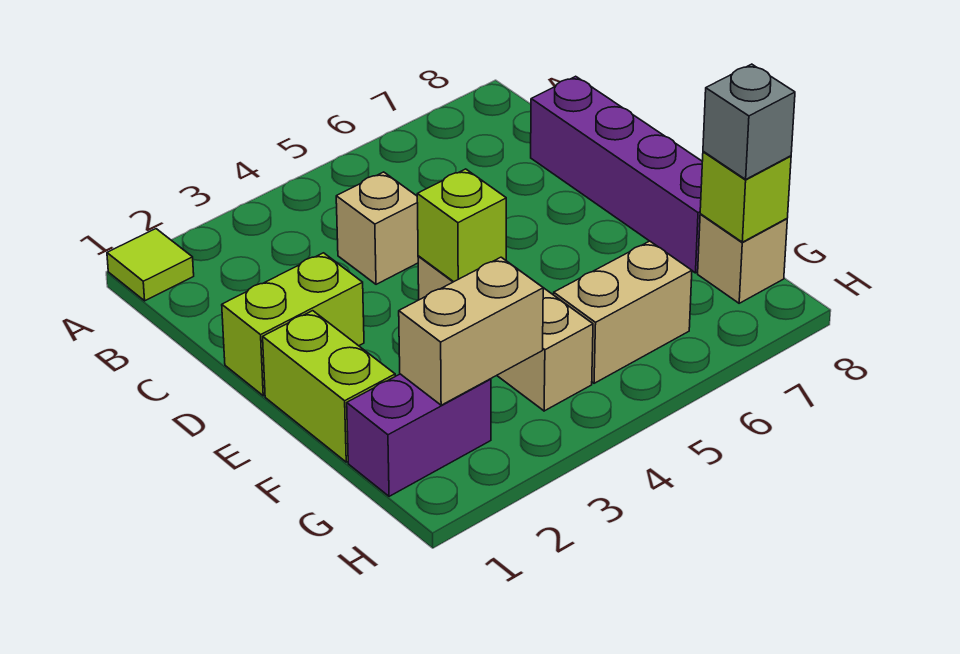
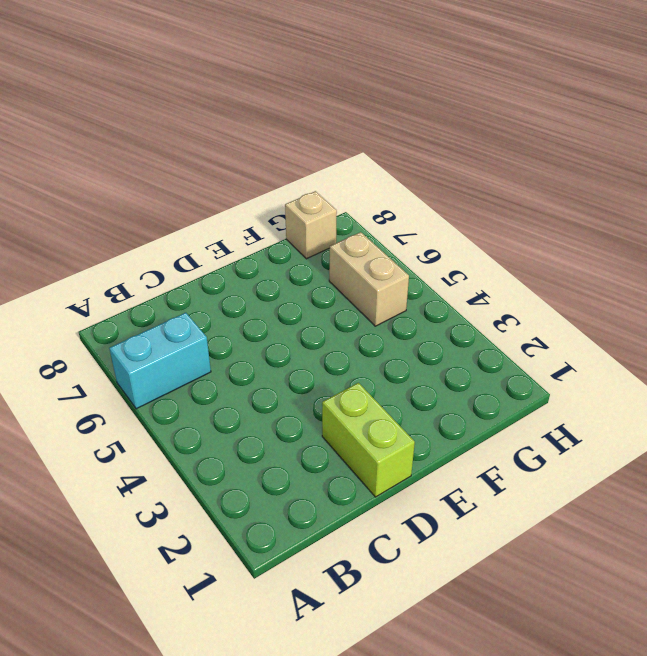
cyan 1x2 brick [109,313,211,409] -> none
none -> lime 1x1 tile [107,229,194,301]
none -> tan 1x1 brick [336,172,418,284]
none -> purple 1x4 brick [531,76,702,273]

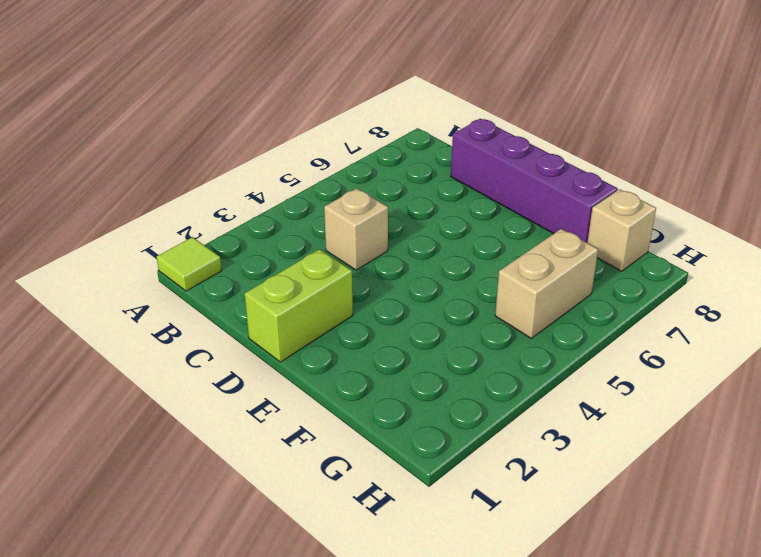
none -> lime 1x2 brick [263,311,395,462]
none -> tan 1x3 brick [418,256,593,411]
none -> purple 1x2 brick [347,374,491,496]

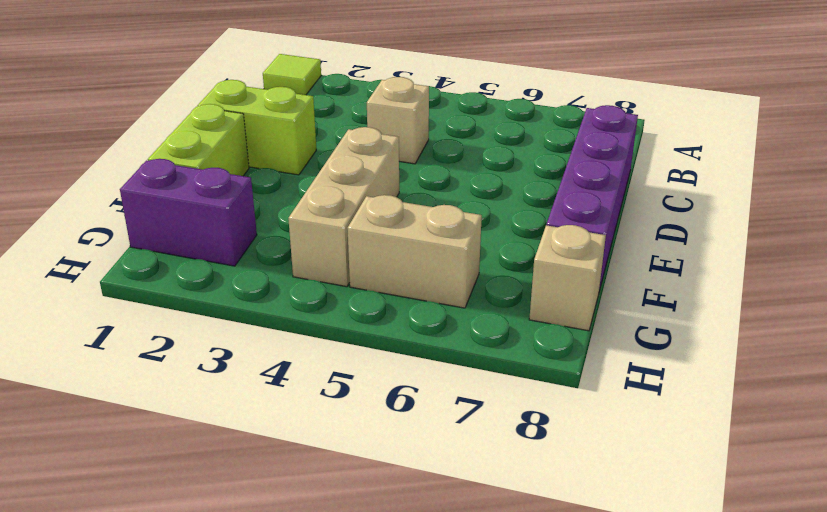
none -> lime 1x1 brick [417,169,506,282]
none -> tan 1x2 brick [399,257,543,405]
none -> lime 1x1 brick [700,151,791,242]

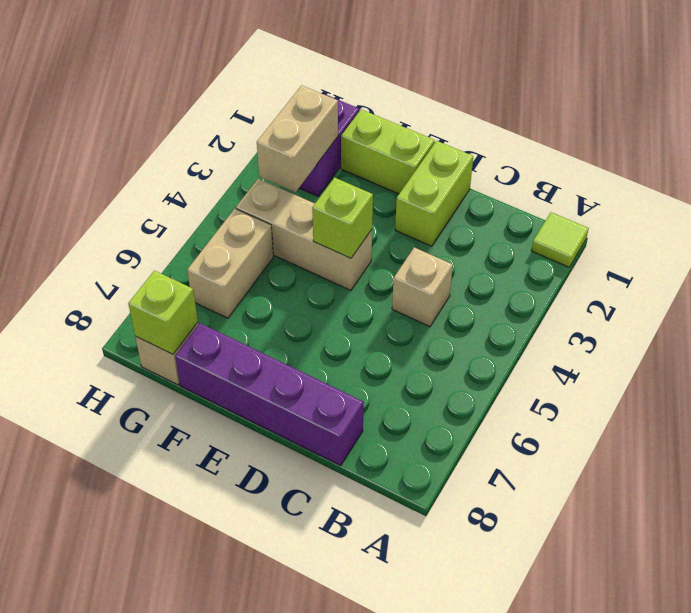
none -> grey 1x1 brick [703,64,795,179]

